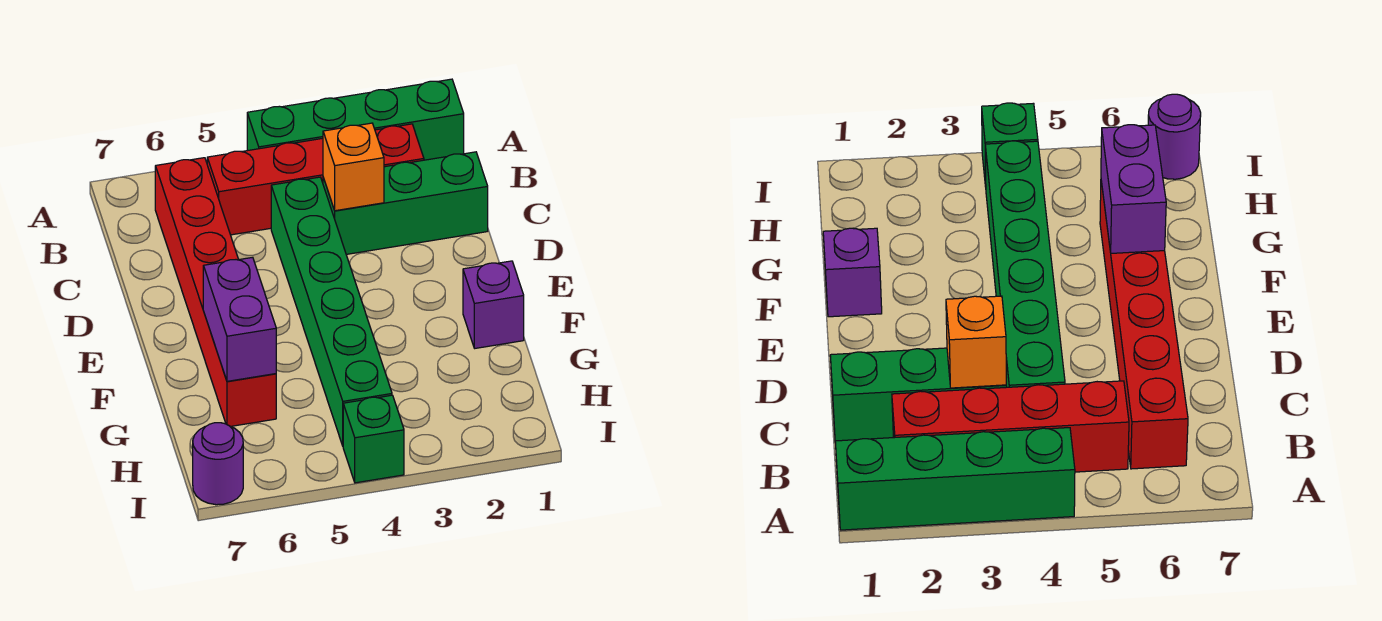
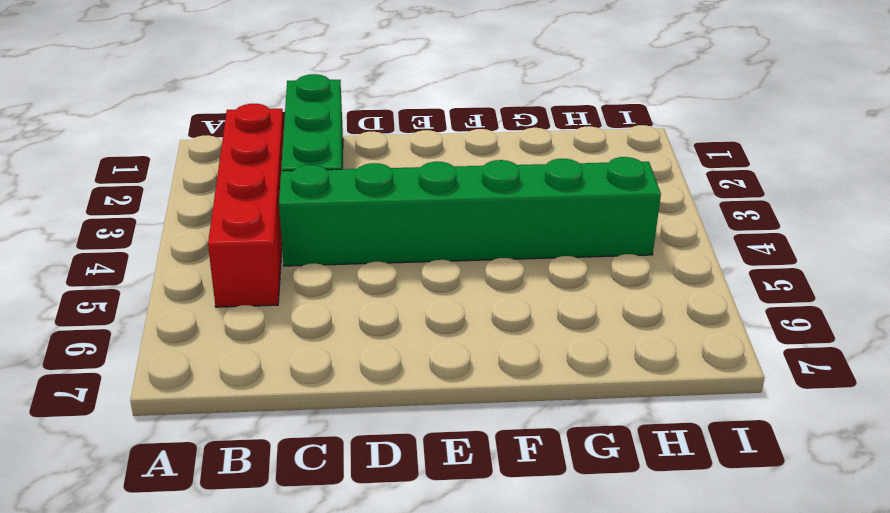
none -> green 1x4 brick [247,79,464,160]
none -> red 1x6 brick [155,158,276,426]

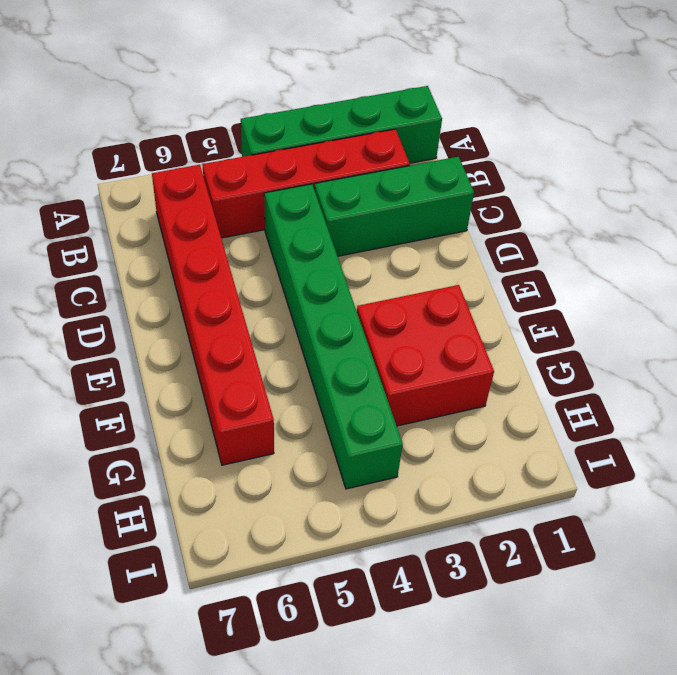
red 2x2 brick [357,285,494,426] -> none
none -> purple 1x1 brick [463,261,524,348]
none -> green 1x1 brick [343,395,404,483]

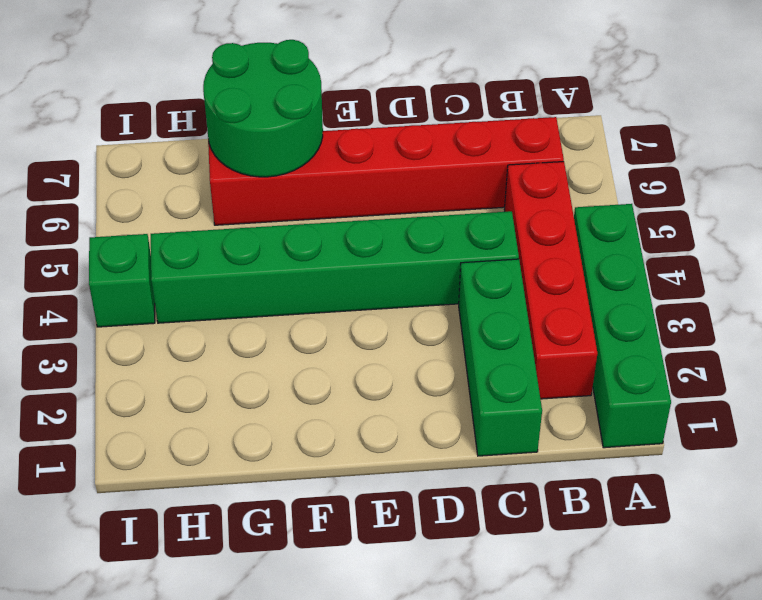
green 2x2 round brick [203,40,323,177] -> purple 1x2 brick [203,257,276,381]
none -> purple 1x1 brick [463,261,524,348]
none -> purple 1x1 round brick [193,423,243,505]

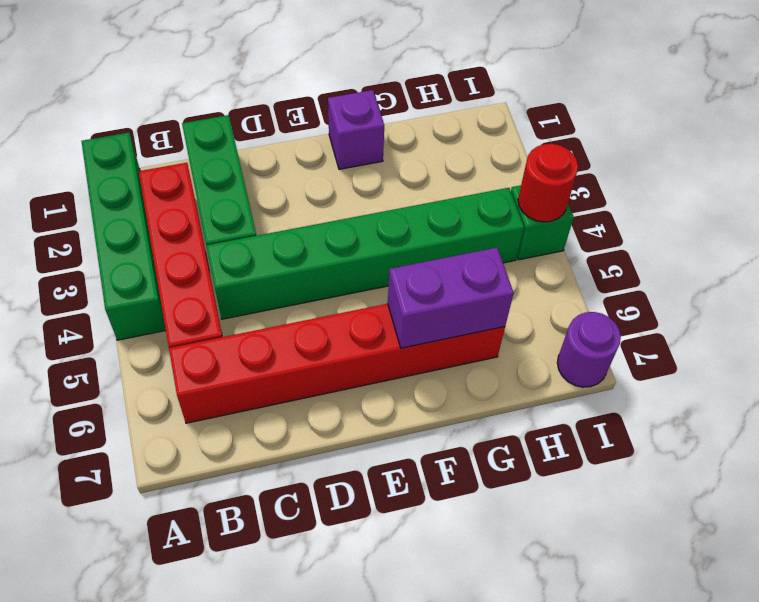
red 1x1 round brick [518,144,578,222] -> none
none -> orange 1x1 brick [323,123,384,211]

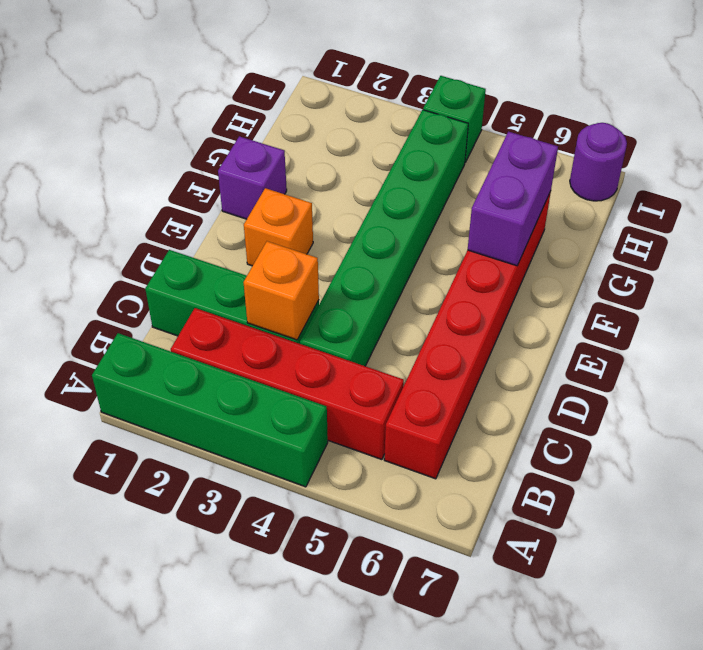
orange 1x1 brick [244,188,313,266] -> none

